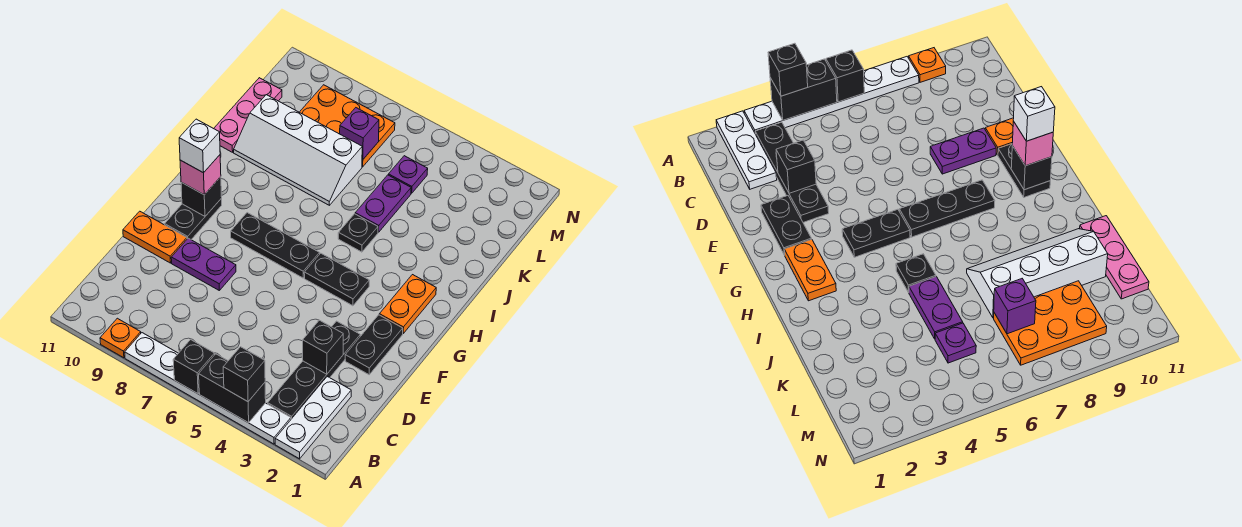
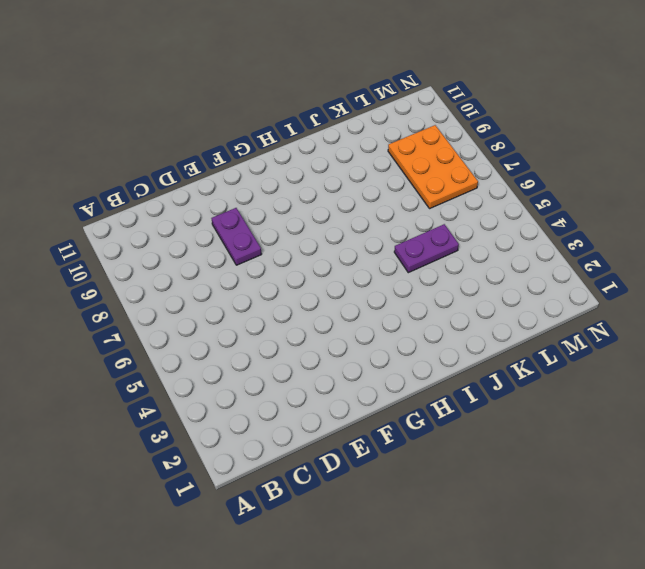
none -> white 1x3 plate [275,377,351,459]
none -> white 1x6 plate [125,333,291,444]
none -> orange 1x1 plate [100,318,141,358]

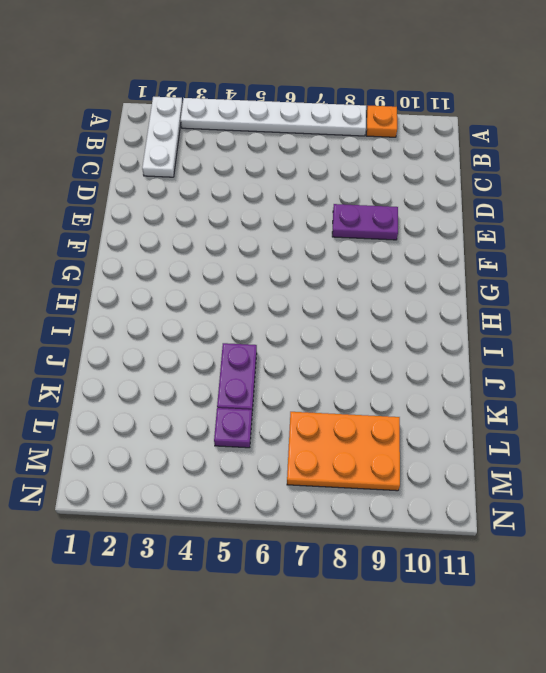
none -> black 1x4 plate [268,321,360,419]
none -> black 1x2 plate [345,315,403,375]
none -> orange 1x2 plate [123,211,187,263]

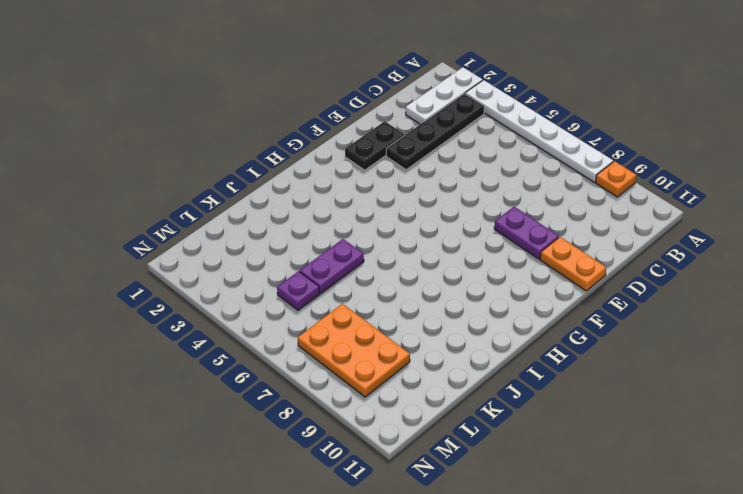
none -> black 1x2 plate [165,199,222,240]
none -> orange 1x2 plate [379,275,436,333]
none -> black 1x2 plate [304,253,369,306]

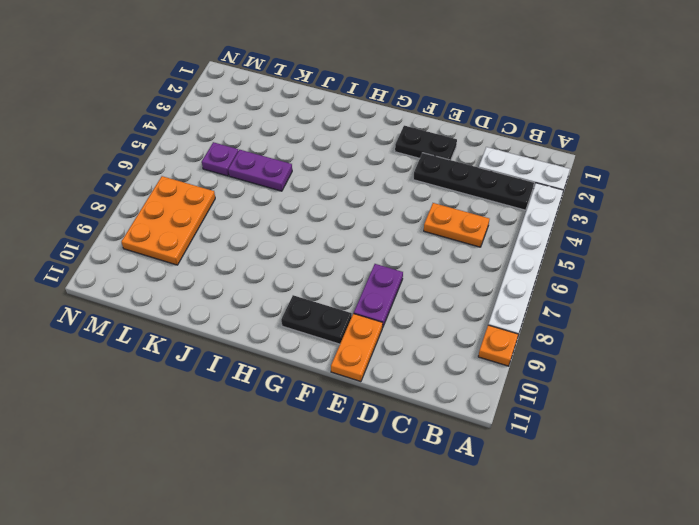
orange 1x2 plate [424,203,490,247] -> orange 1x2 plate moved to [379,275,436,333]
none -> black 1x2 plate [304,253,369,306]
none -> black 1x3 plate [231,213,320,278]
none -> black 1x1 plate [338,214,378,252]

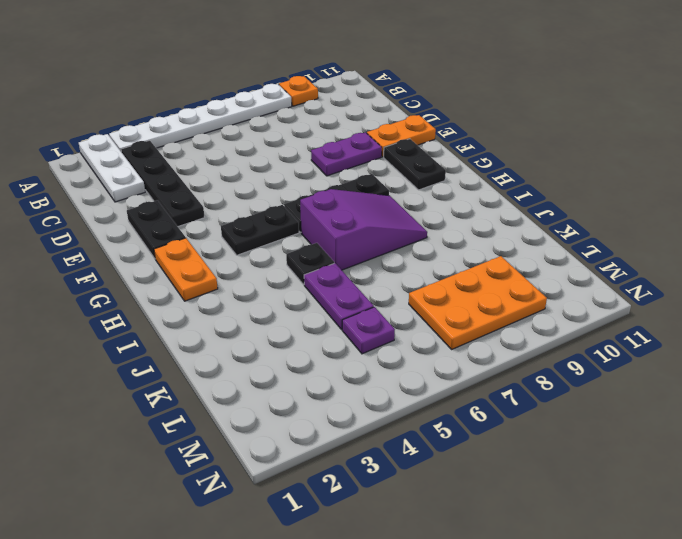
purple 2x3 slope [300,189,427,270] -> none
none -> white 2x4 slope [234,95,362,205]
none -> pink 1x3 plate [214,78,282,152]
none -> black 1x2 brick [199,354,266,423]

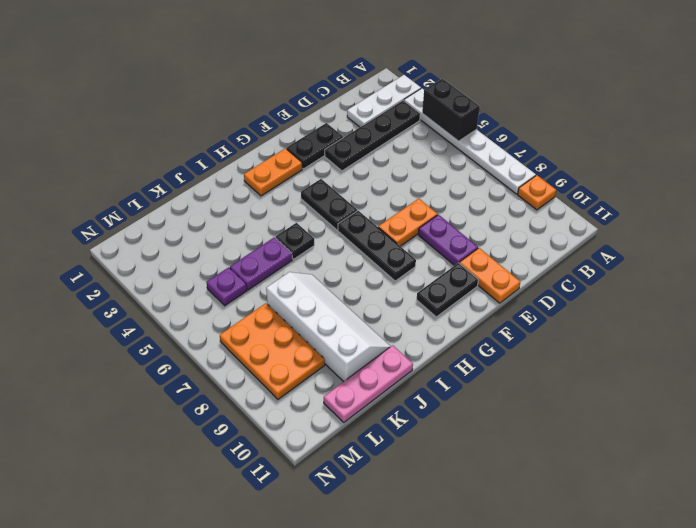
orange 1x2 plate [378,199,437,246] -> none
none -> black 1x1 brick [173,340,215,394]
none -> black 1x1 brick [303,320,343,374]
none -> black 1x1 brick [181,177,222,216]

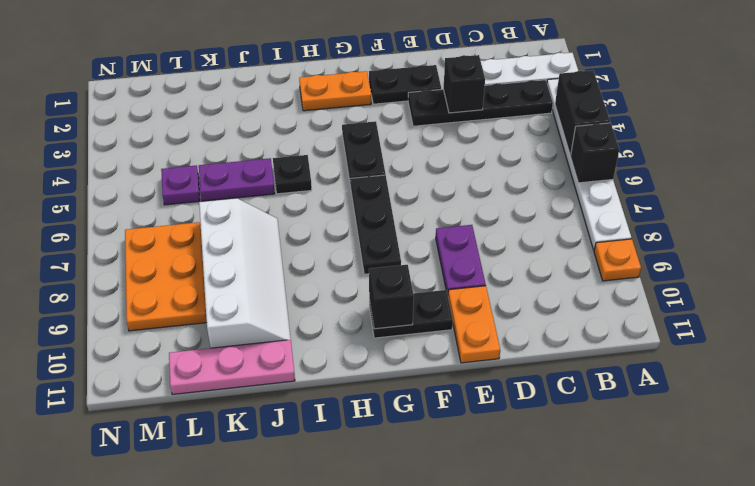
none -> purple 1x1 brick [340,108,379,160]
none -> black 1x1 brick [223,347,265,402]
none -> pink 1x1 brick [180,155,221,195]

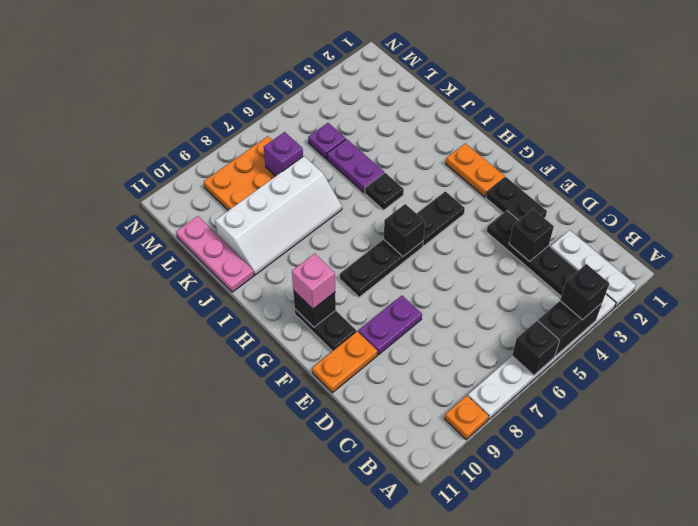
black 1x1 brick [384,204,425,256] -> none
none -> white 1x1 brick [179,119,220,173]

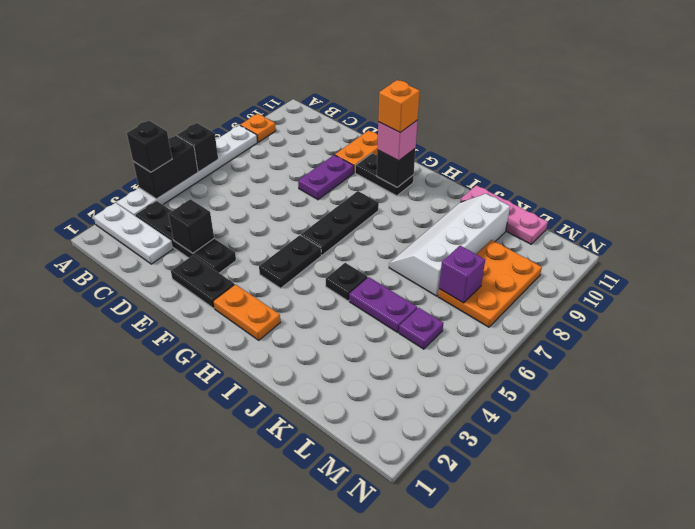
orange 1x1 brick [378,80,420,132] -> white 1x1 brick [179,119,220,173]

